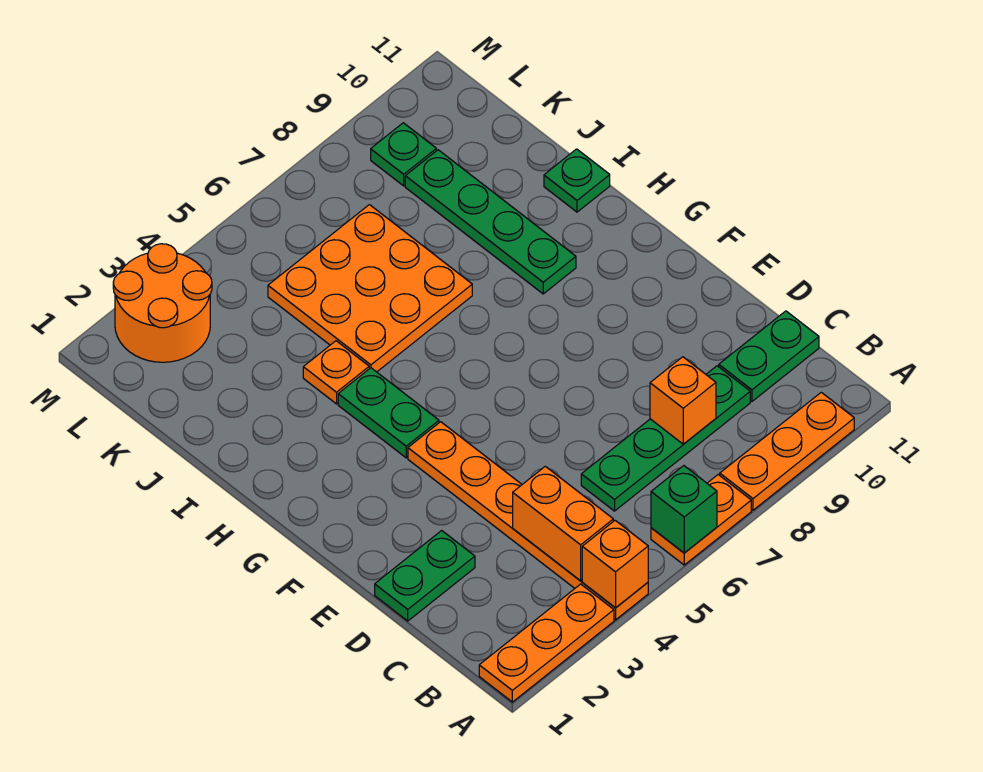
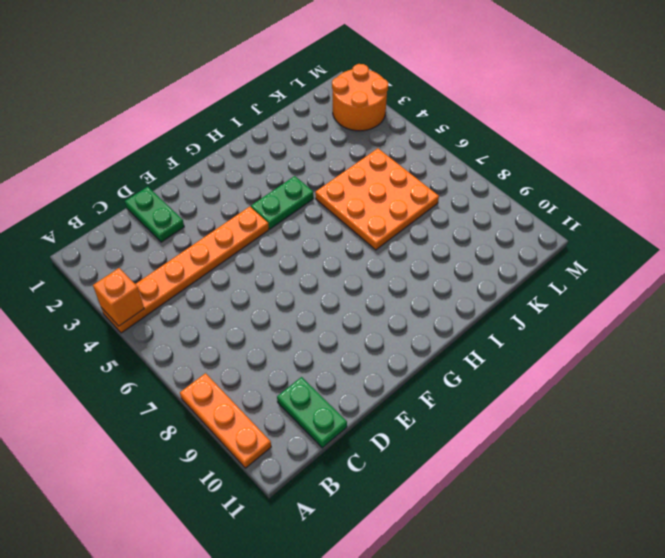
none -> orange 1x3 plate [479,584,614,702]
none -> orange 1x2 plate [651,475,751,565]
none -> green 1x4 plate [581,366,750,511]

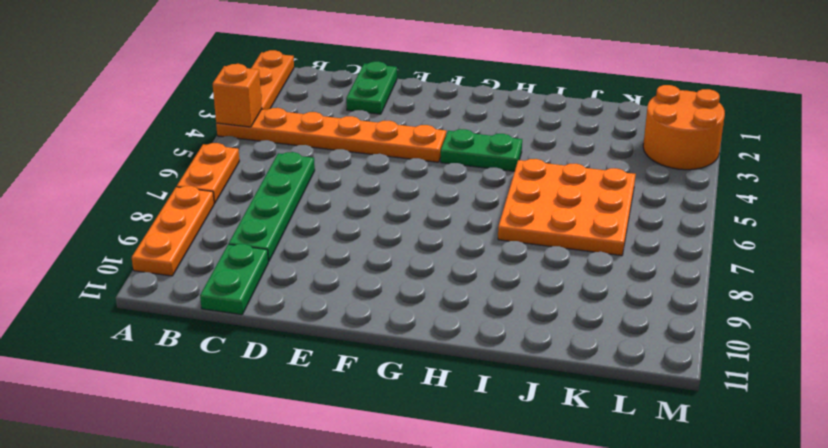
none -> green 1x4 plate [405,150,576,294]
none -> orange 1x1 plate [303,341,369,404]
none -> green 1x1 plate [544,149,610,212]

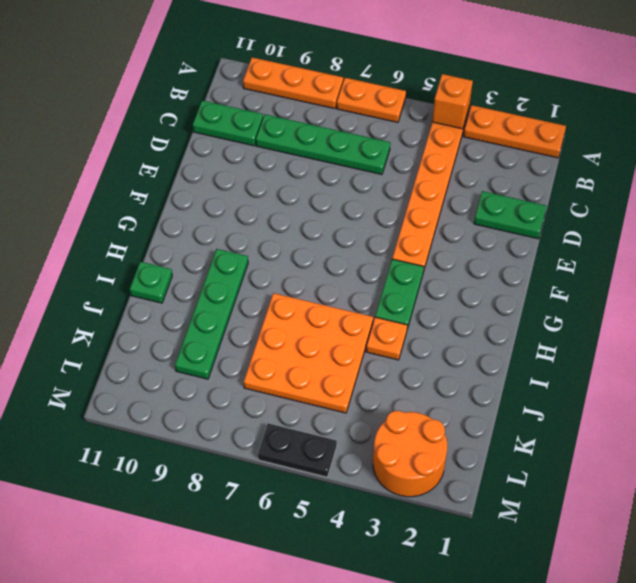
black 1x2 plate [258,423,337,477] -> none
none -> green 1x1 plate [371,123,436,186]
none -> green 1x1 brick [651,466,717,553]
none -> orange 1x2 brick [513,466,613,581]

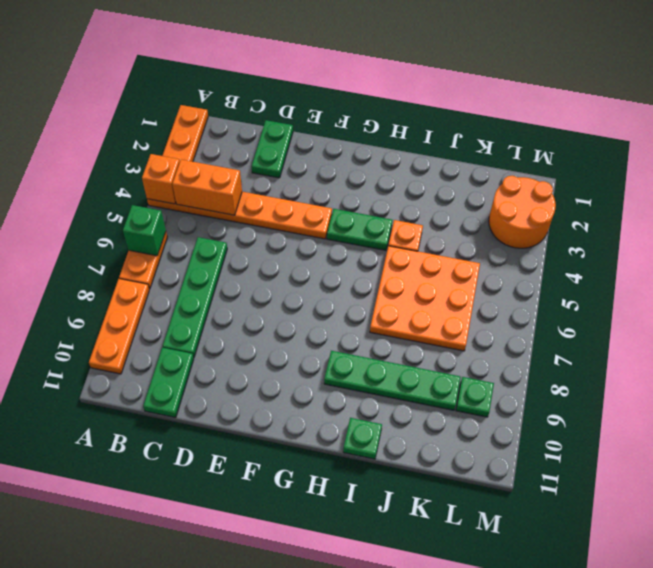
none -> orange 1x1 brick [650,357,716,444]

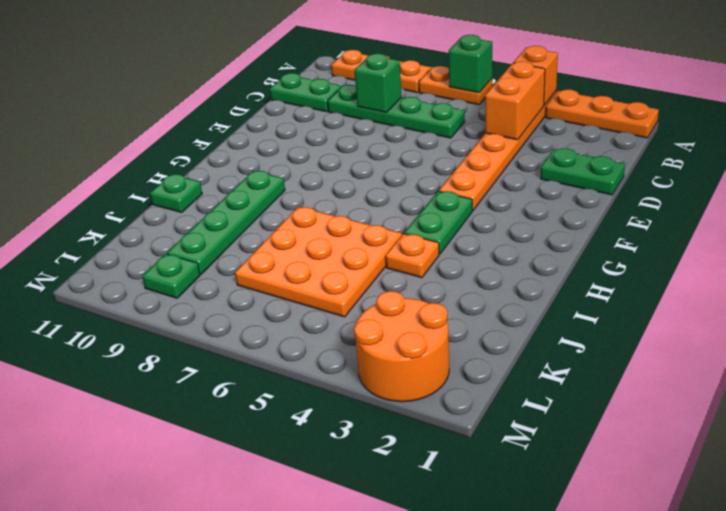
green 1x1 brick [354,54,402,112] -> orange 1x1 brick [650,357,716,444]

